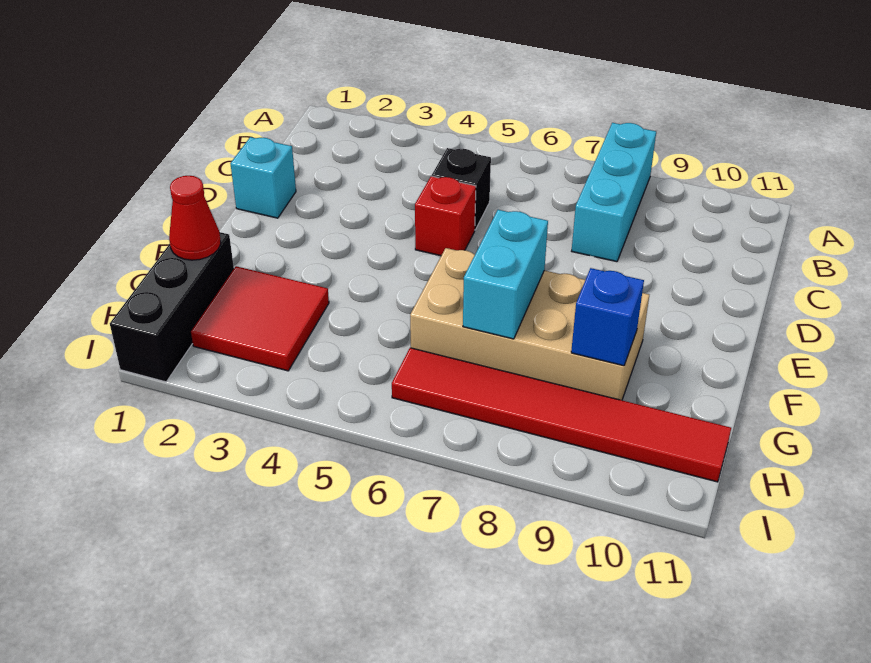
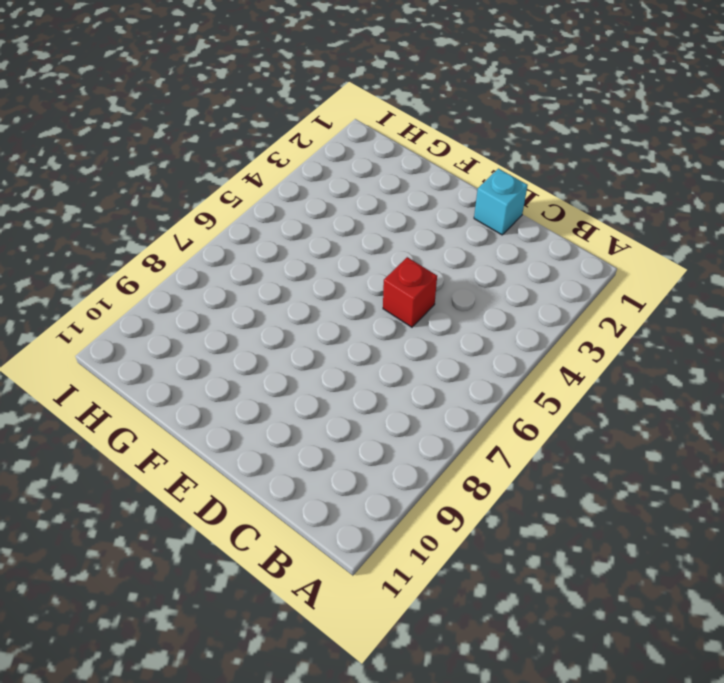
none -> cyan 1x3 brick [572,123,656,262]
none -> black 1x1 brick [432,148,491,230]

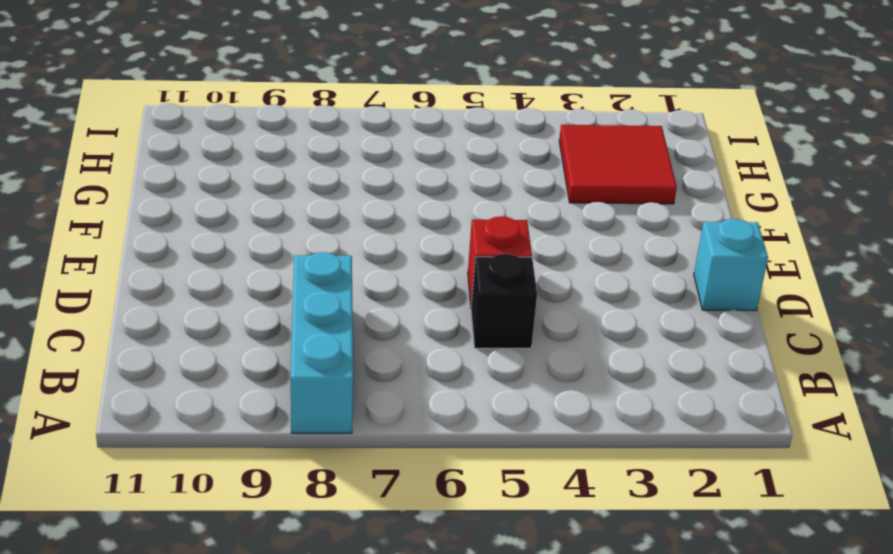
none -> tan 2x4 brick [410,248,649,400]
none -> black 1x3 brick [110,232,234,382]

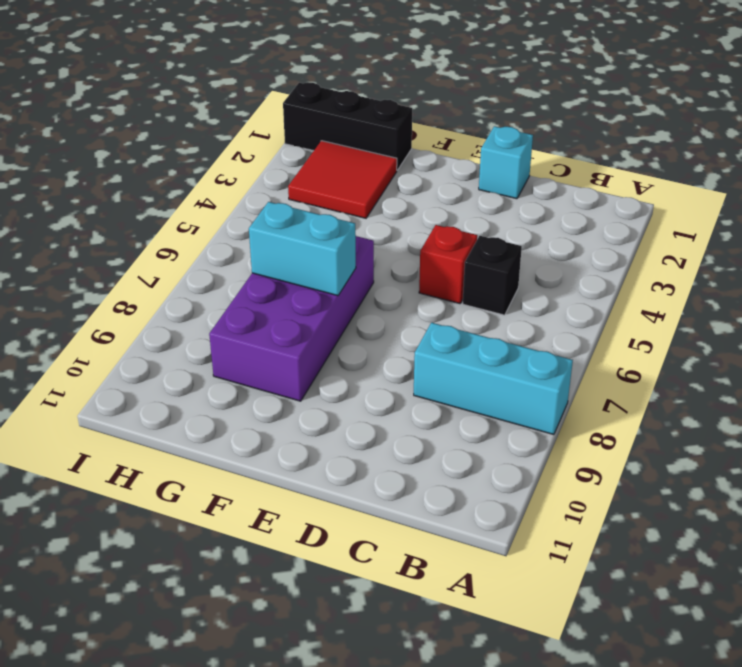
purple 2x4 brick [209,236,374,401] -> tan 2x4 brick [410,248,649,400]
none -> red 1x6 tile [392,348,731,482]
none -> red 1x1 cone [169,176,221,260]

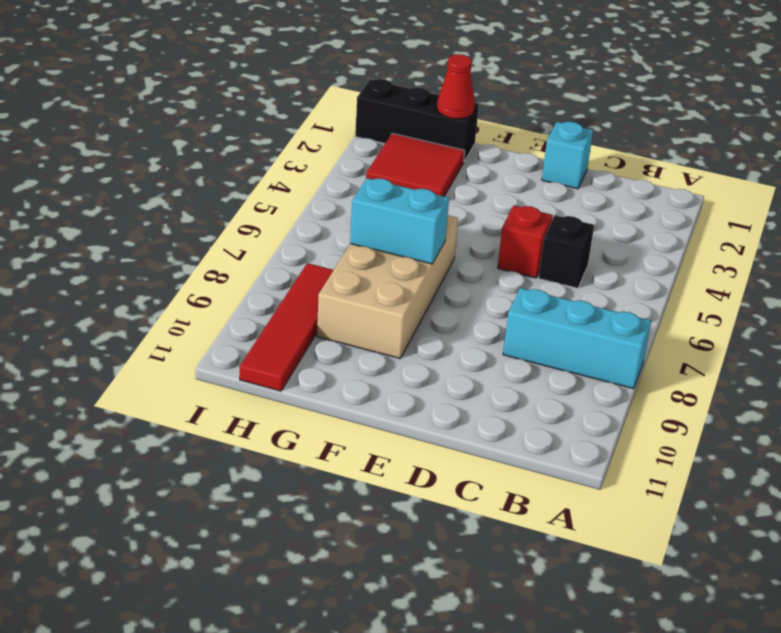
red 1x4 tile [240,263,333,391] -> red 1x6 tile [392,348,731,482]
none -> blue 1x1 brick [571,268,644,366]

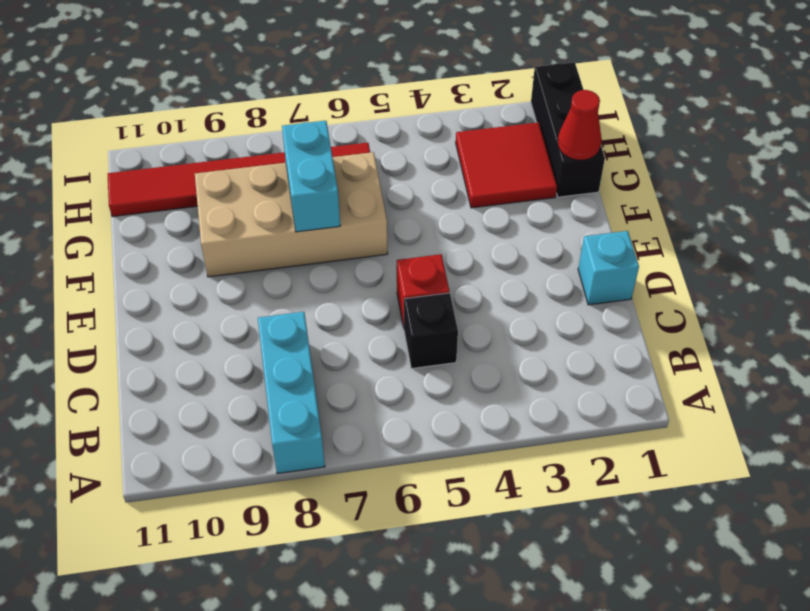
none -> blue 1x1 brick [571,268,644,366]

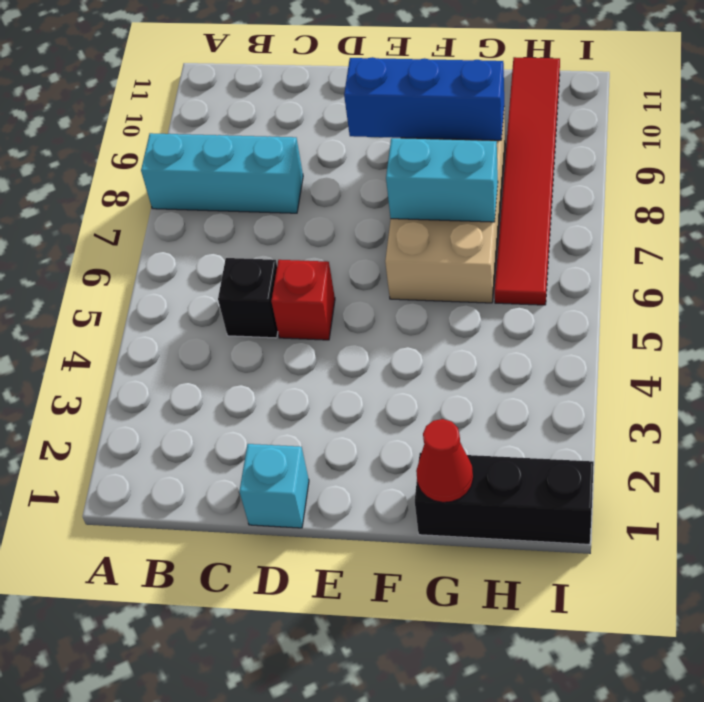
blue 1x3 brick [344,57,504,140] -> blue 1x1 brick [571,268,644,366]
none -> red 2x2 tile [191,266,329,371]

